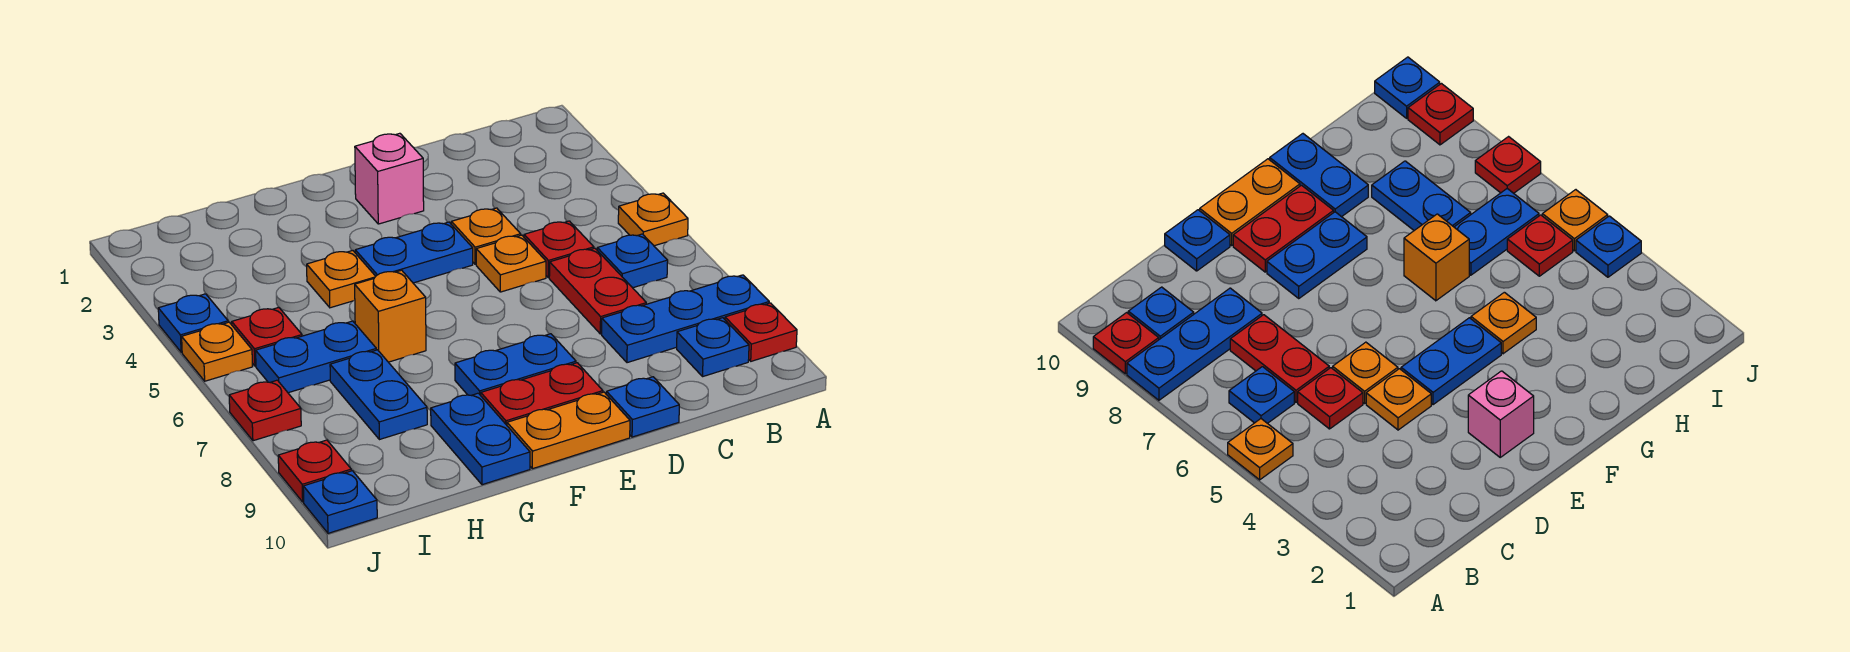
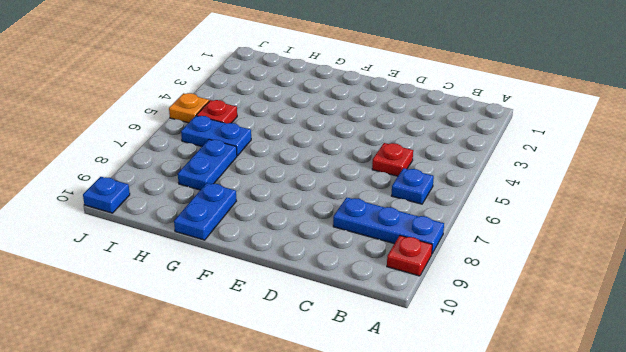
none -> orange 1x1 plate [618,193,688,246]
none -> blue 1x1 plate [677,318,749,377]
none -> red 1x2 plate [549,248,646,334]

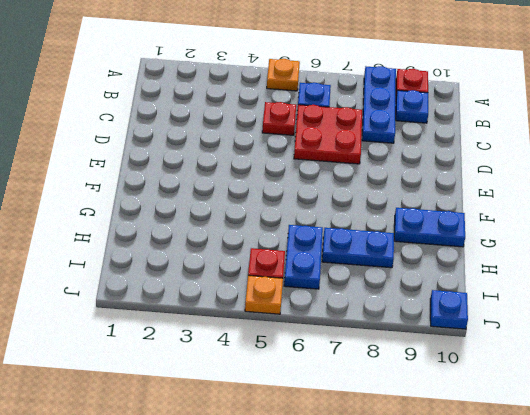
red 2x2 plate [294,105,362,164] -> red 1x2 plate [549,248,646,334]
none -> orange 1x1 plate [451,208,521,264]
none -> orange 1x1 plate [476,235,546,292]
none -> blue 1x1 plate [606,377,679,437]

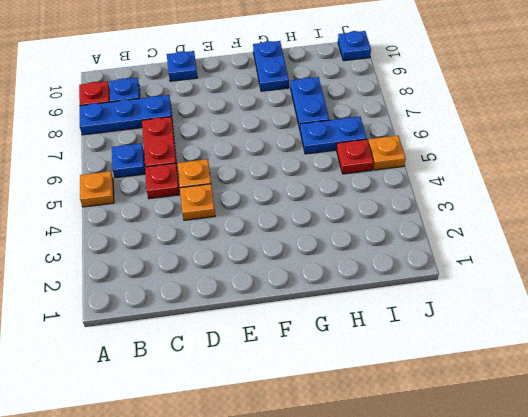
none -> pink 1x1 brick [355,133,424,224]
none -> blue 1x2 plate [355,222,473,283]
none -> blue 1x2 plate [455,334,576,395]

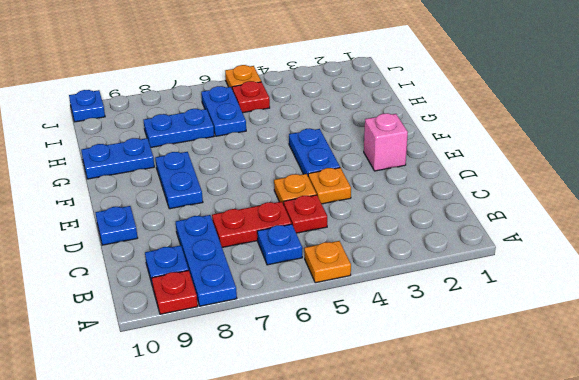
none -> red 1x2 plate [481,363,603,425]
none -> orange 1x2 plate [507,392,630,469]
none -> orange 1x1 plate [307,251,376,308]

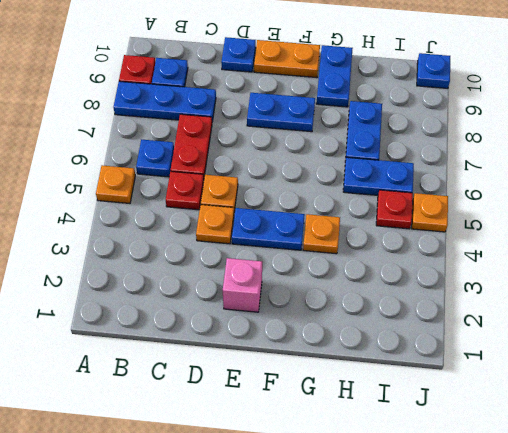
none -> red 1x2 plate [481,363,603,425]
none -> orange 1x1 brick [355,270,426,362]
none -> blue 1x1 plate [158,294,228,352]

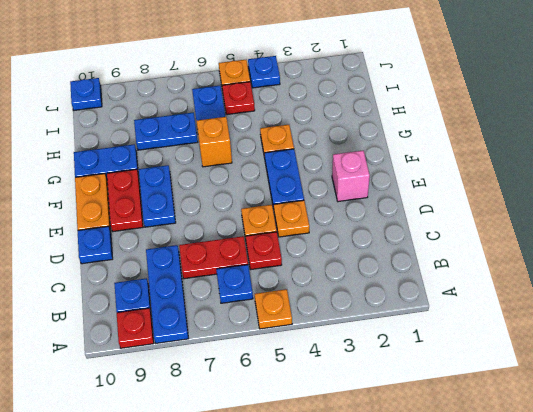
none -> red 1x1 plate [229,380,301,441]
none -> red 1x1 plate [278,440,351,502]

